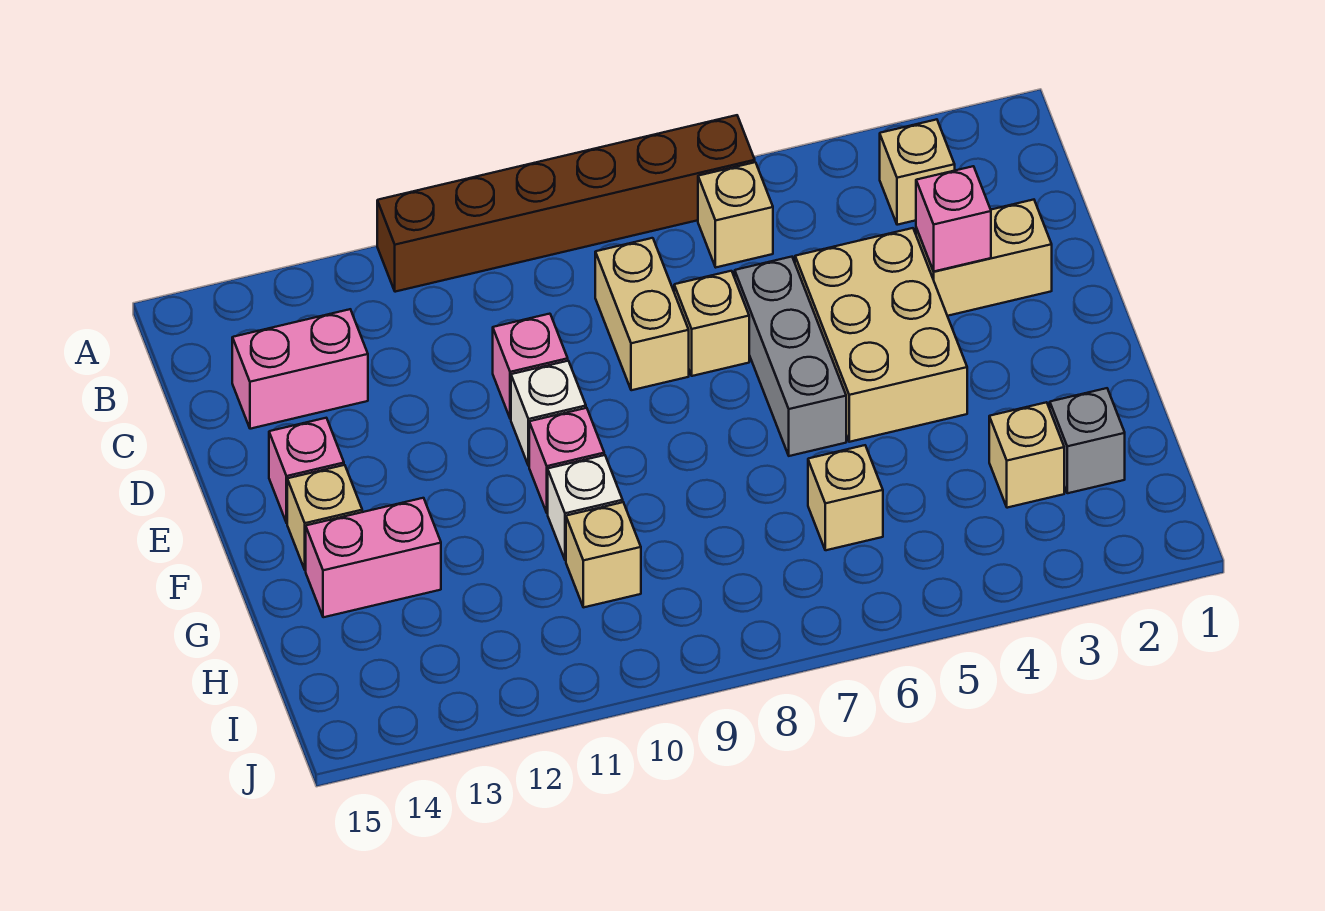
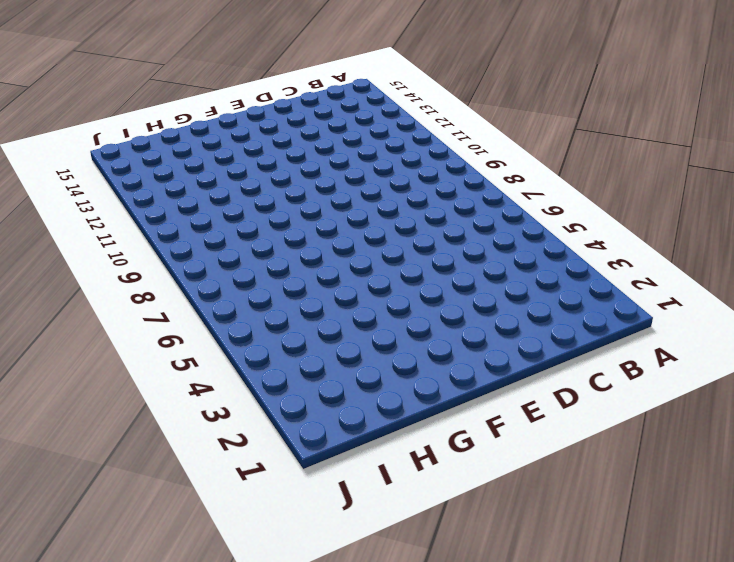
none -> brown 1x6 brick [377,115,755,292]
none -> tan 1x1 brick [880,119,955,225]
none -> tan 1x1 brick [698,162,773,267]

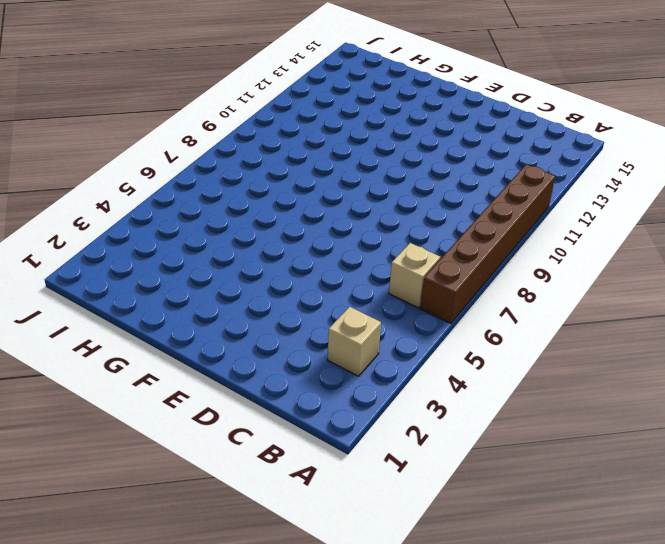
none -> tan 1x2 brick [595,238,689,390]
none -> pink 1x2 brick [232,309,368,429]
none -> tan 1x2 brick [916,200,1052,316]

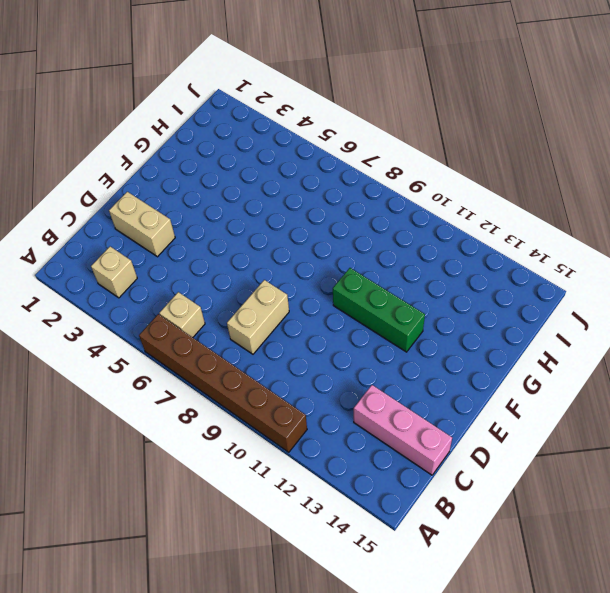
pink 1x3 brick [354,385,452,475] -> pink 1x2 brick [232,309,368,429]
green 1x3 brick [333,268,425,352] -> pink 1x1 brick [529,408,604,513]
none -> tan 2x3 brick [795,228,967,442]
none -> grey 1x3 brick [735,257,846,456]
none -> tan 1x1 brick [674,271,749,376]

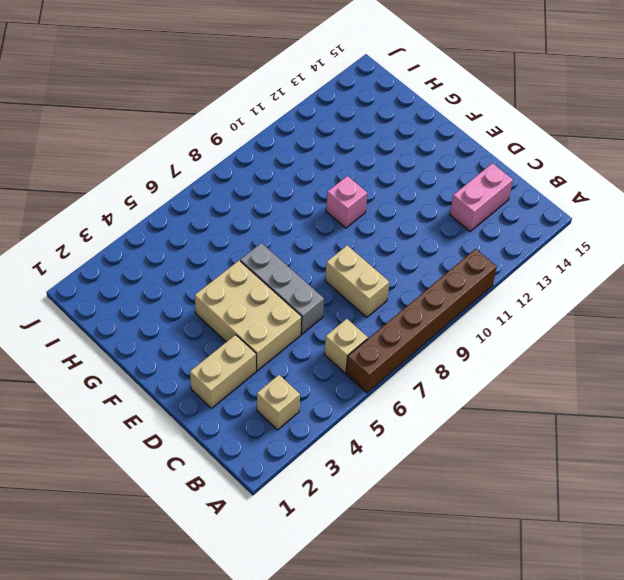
none -> tan 1x1 brick [674,271,749,376]
none -> pink 1x1 brick [493,314,568,419]
none -> white 1x1 brick [511,361,586,466]

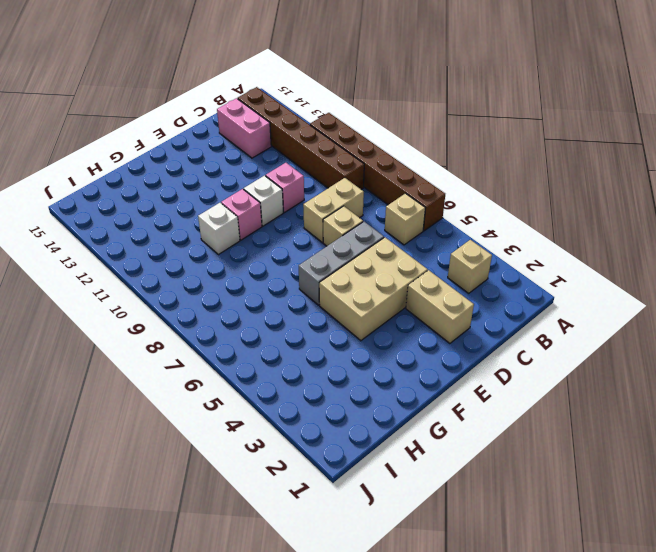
brown 1x6 brick [238,87,364,190] -> none
none -> pink 1x1 brick [269,418,344,523]
none -> tan 1x1 brick [287,465,362,570]
none -> pink 1x2 brick [306,498,441,617]

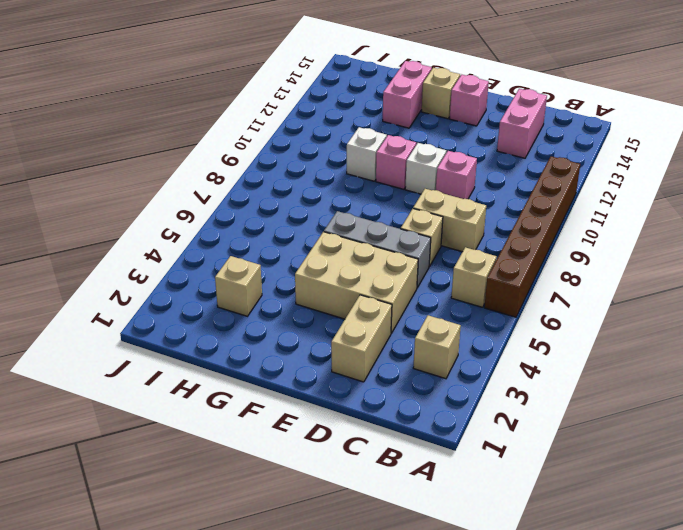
none -> grey 1x1 brick [1050,388,1125,493]
none -> tan 1x1 brick [808,445,883,550]
none -> tan 1x1 brick [566,502,641,607]

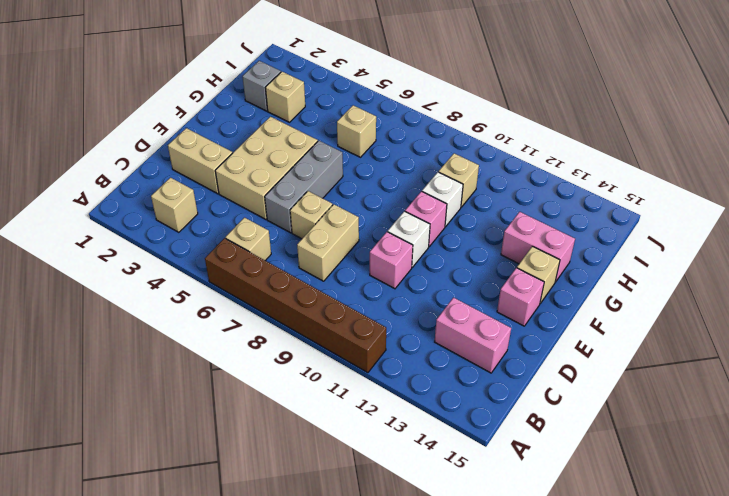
none -> pink 1x1 brick [916,166,991,271]

